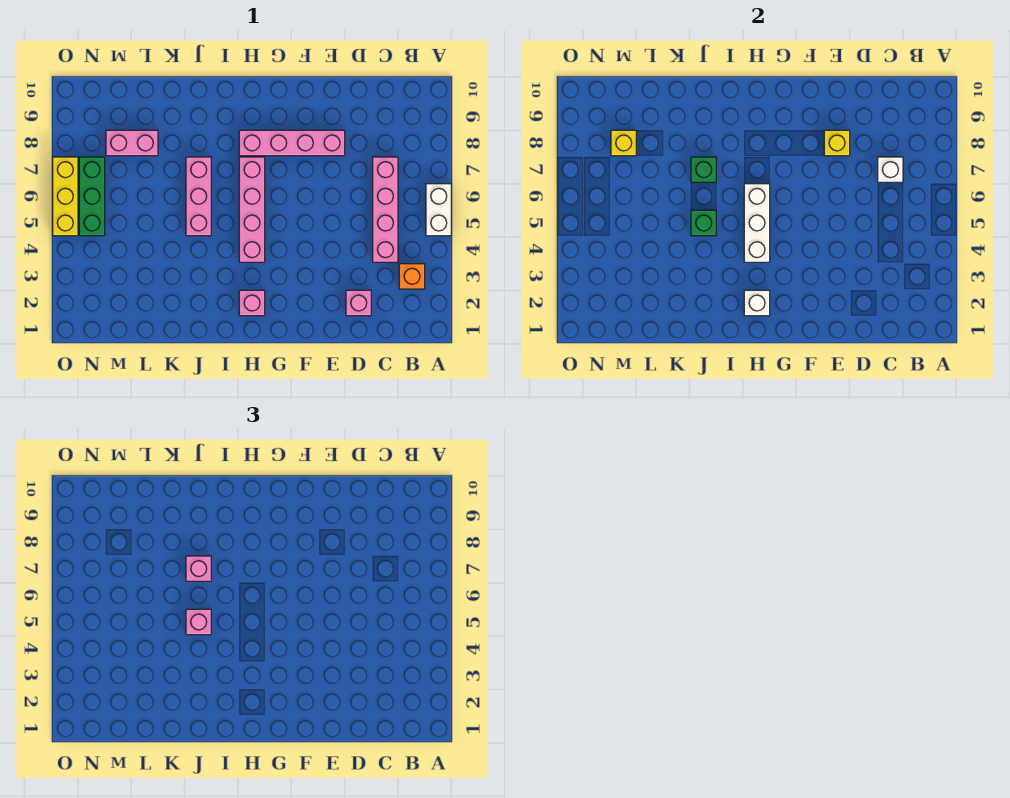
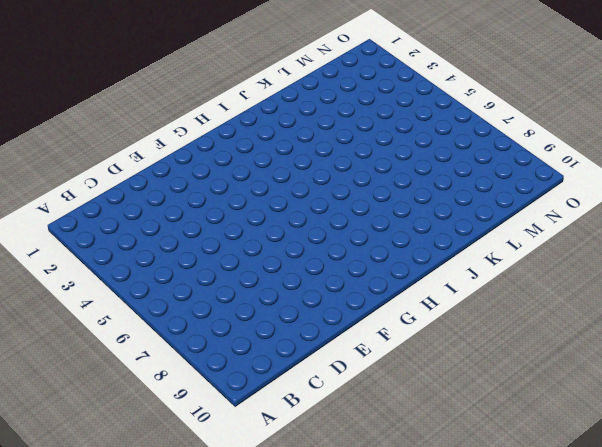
none -> white 1x2 brick [426,184,451,236]
none -> orange 1x1 brick [399,264,425,289]
none -> pink 1x4 brick [373,157,398,262]

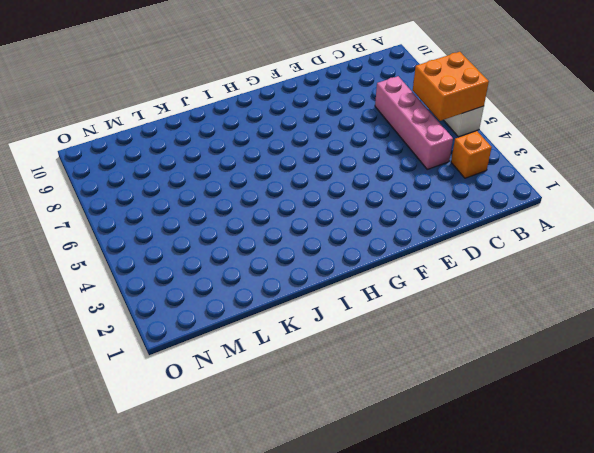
orange 2x2 brick [413,52,489,121] -> none
none -> pink 1x1 brick [346,290,371,316]
none -> pink 1x4 brick [239,130,345,156]
none -> pink 1x1 brick [239,290,265,316]

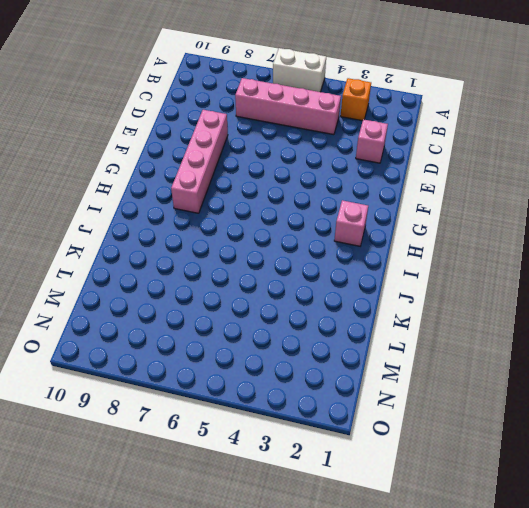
none -> pink 1x4 brick [239,157,265,262]
none -> pink 1x3 brick [186,157,211,236]
none -> pink 1x2 brick [106,130,158,156]

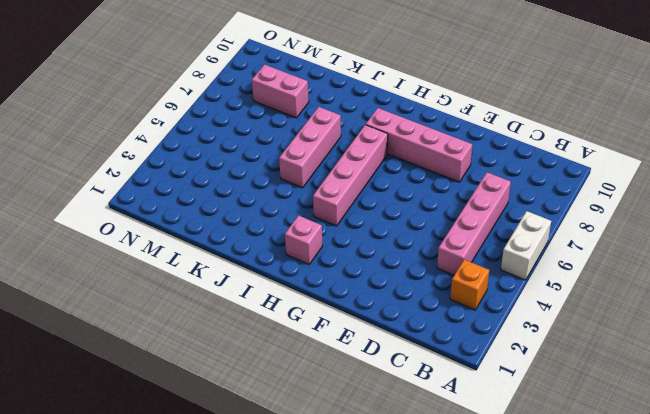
none -> pink 1x1 brick [346,290,371,316]
none -> green 1x3 brick [79,157,105,236]
none -> yellow 1x3 brick [53,157,78,236]

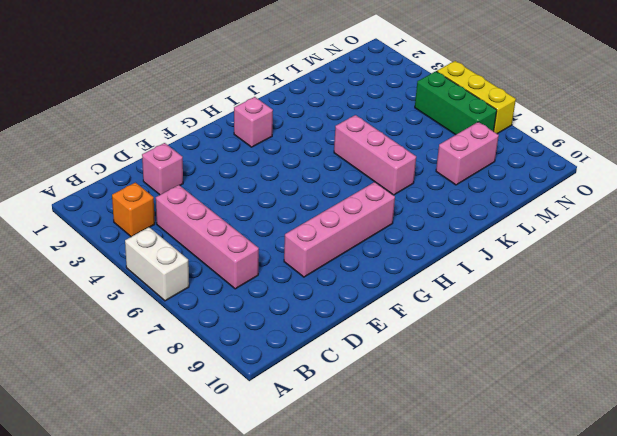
none -> pink 1x4 brick [239,157,265,262]
none -> white 1x1 brick [878,157,903,182]
none -> yellow 1x1 brick [824,130,850,156]

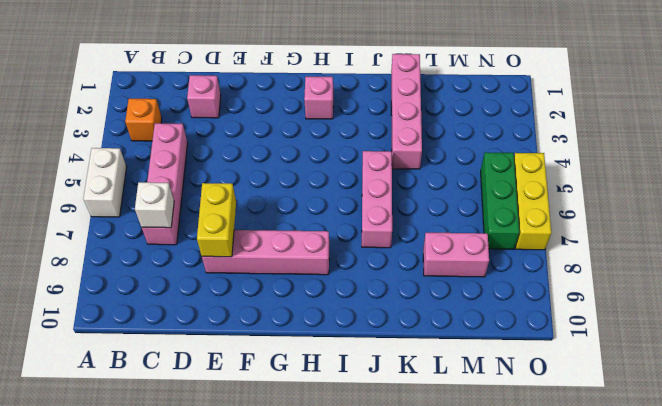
yellow 1x2 brick [197,183,236,257] -> yellow 1x1 brick [824,130,850,156]
pink 1x4 brick [391,54,422,169] -> pink 1x4 brick moved to [239,157,265,262]
none -> white 1x1 brick [744,290,770,316]
none -> white 1x3 brick [744,184,770,262]
none -> green 1x1 brick [691,210,716,236]

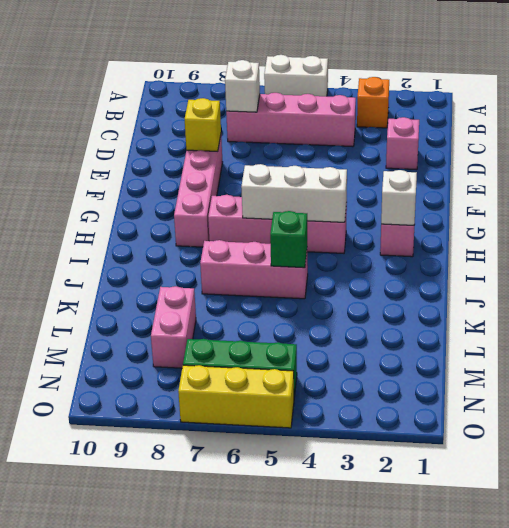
none -> green 1x1 brick [691,157,716,182]
none -> yellow 1x1 brick [611,130,636,156]
none -> pink 1x1 brick [186,609,211,635]

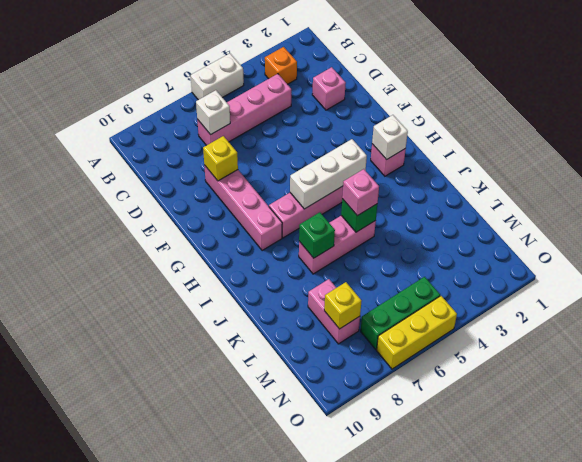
none -> pink 1x1 brick [186,556,211,581]

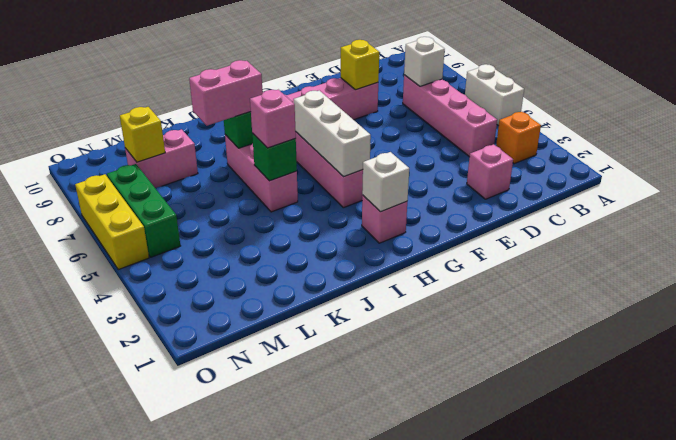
pink 1x2 brick [189,60,263,126] -> pink 1x1 brick [186,556,211,581]

